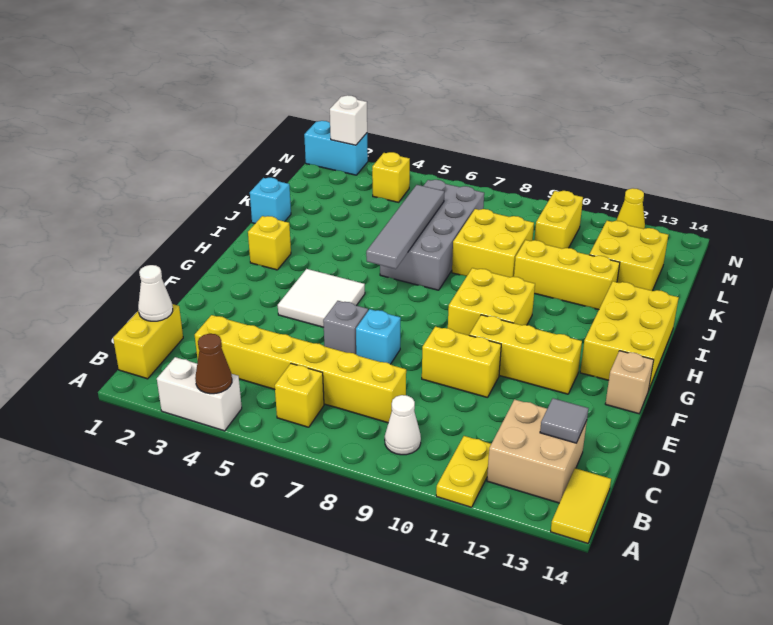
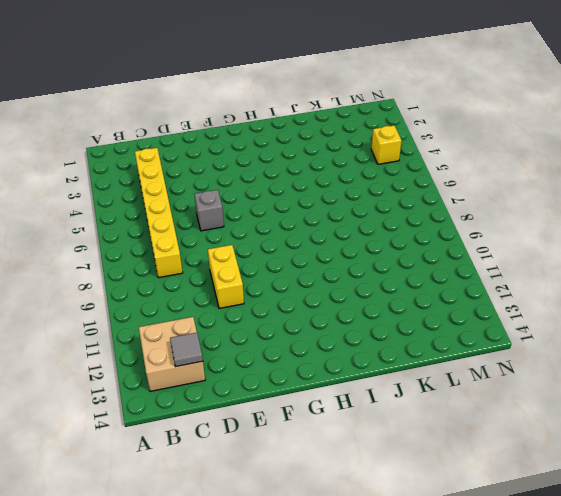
none -> white 1x2 brick [157,357,242,431]
none -> yellow 1x2 plate [436,436,491,507]
none -> yellow 1x2 tile [551,468,611,543]
none -> yellow 1x2 brick [113,304,183,379]

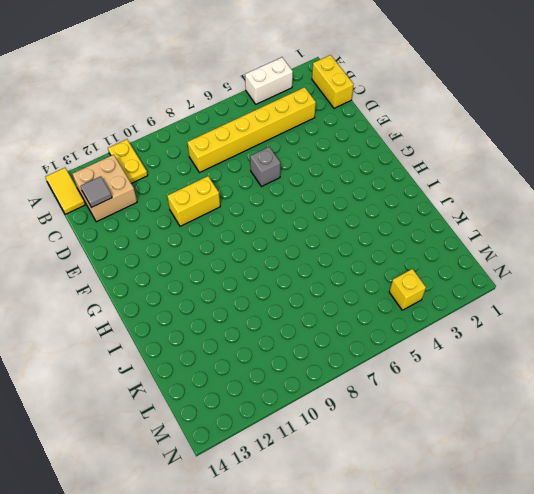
none -> yellow 1x1 brick [275,364,324,427]
none -> white 1x1 cone [385,395,421,455]
none -> cyan 1x1 brick [356,309,401,364]
none -> white 2x2 tile [278,269,365,327]

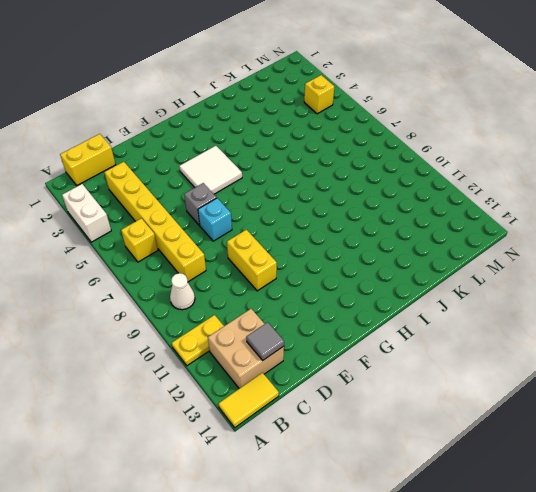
none -> yellow 1x3 brick [469,315,582,394]
none -> tan 1x1 brick [605,351,654,414]
none -> yellow 2x2 brick [448,268,535,335]
none -> yellow 2x3 brick [580,281,679,391]

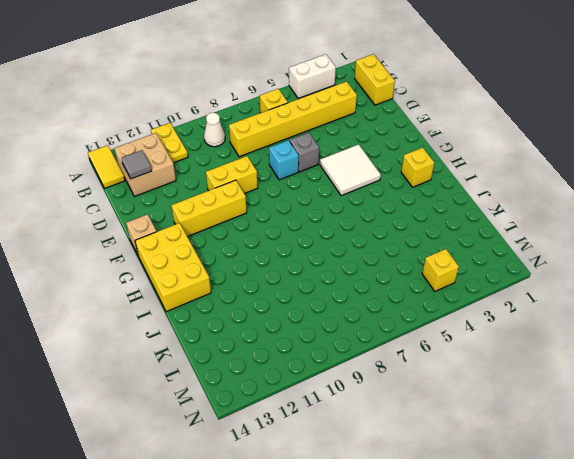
none -> yellow 2x2 brick [448,268,535,335]
none -> grey 2x4 brick [380,180,484,290]
none -> cyan 1x1 brick [250,178,291,223]
none -> yellow 2x2 brick [452,209,534,277]

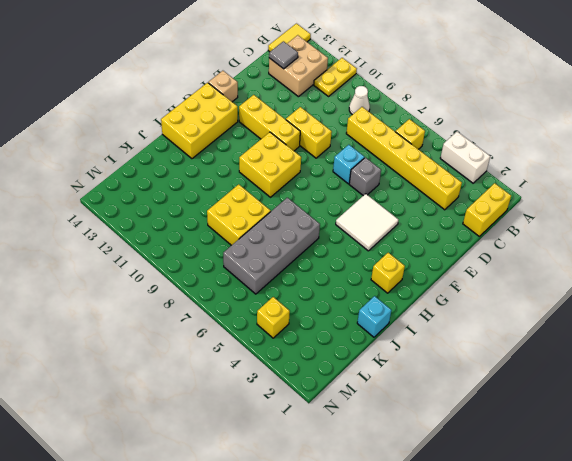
none -> yellow 1x3 brick [514,240,620,310]
none -> yellow 2x2 brick [589,221,668,291]
none -> yellow 1x2 brick [534,191,583,249]
none -> cyan 1x2 brick [304,121,368,175]

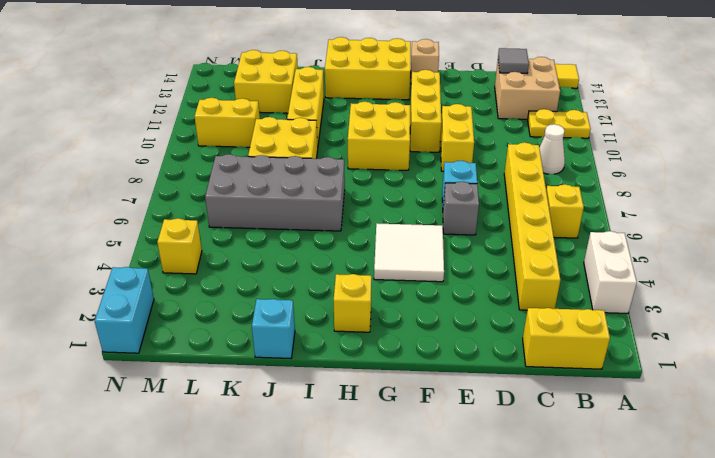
none -> yellow 1x1 cone [616,188,645,229]
none -> brown 1x1 cone [195,334,232,394]
none -> white 1x1 cone [138,265,173,321]
none -> grey 1x4 tile [366,185,444,269]

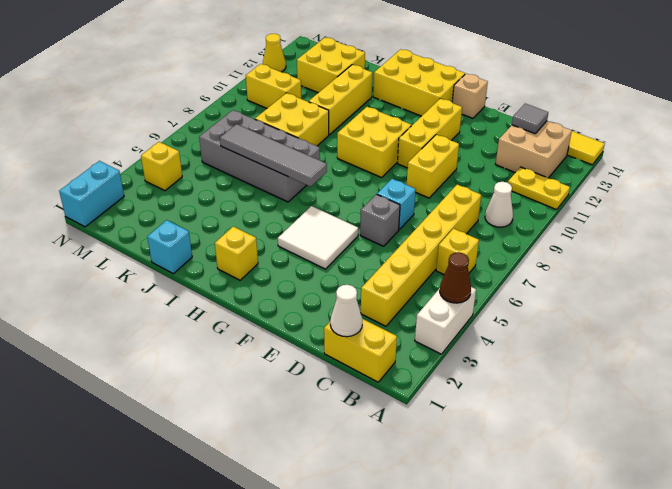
none -> white 1x1 brick [330,95,367,145]

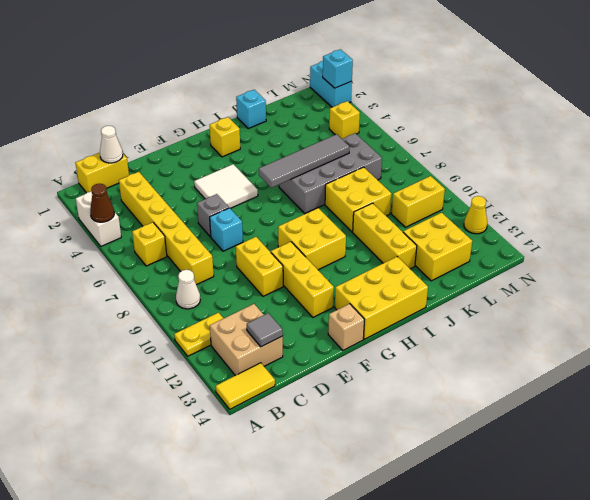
cyan 1x1 brick [323,49,353,88] -> white 1x1 brick [330,95,367,145]

